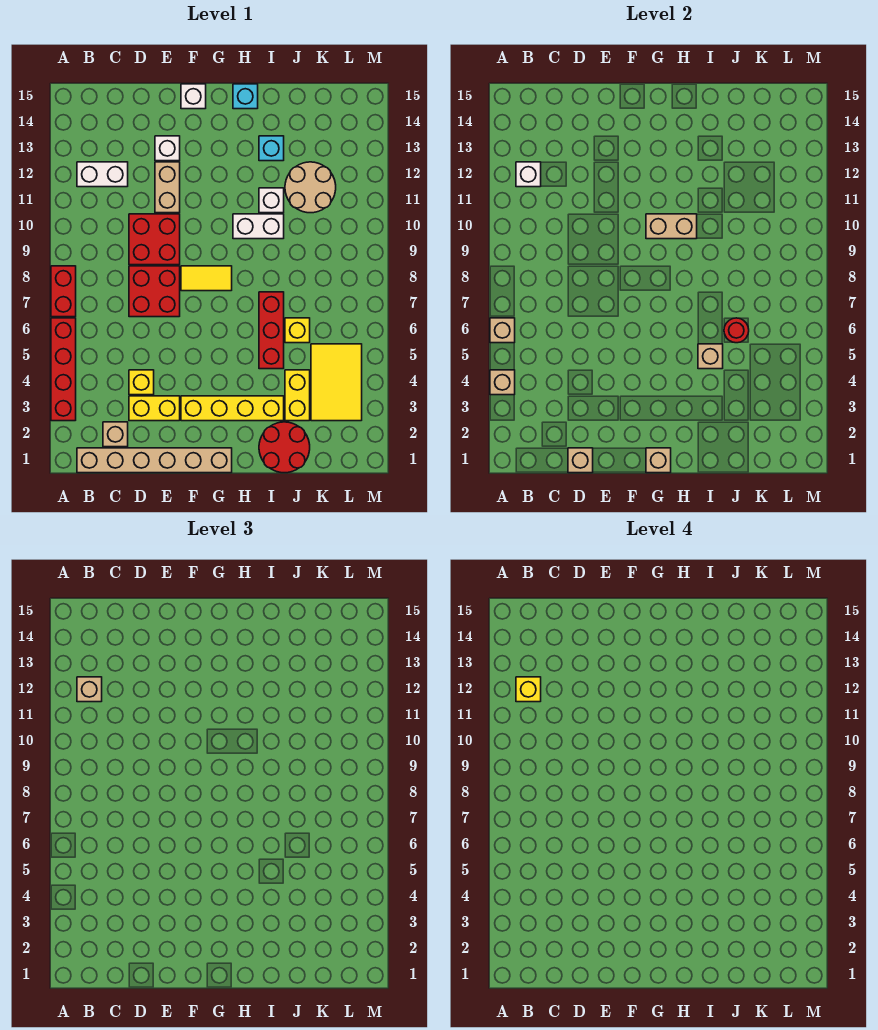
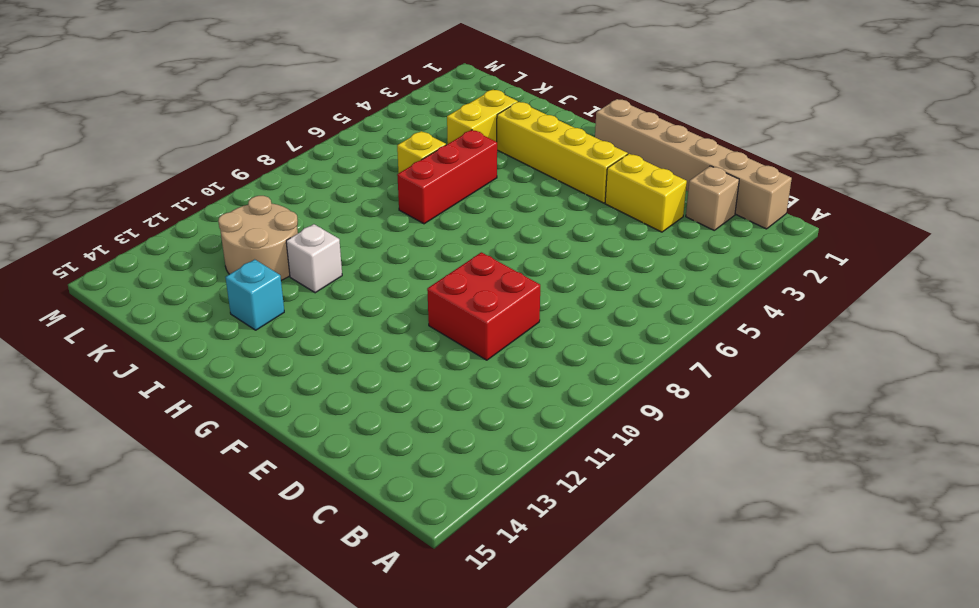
none -> red 1x4 brick [51,318,76,421]
none -> red 1x2 brick [51,266,76,317]
none -> white 1x2 brick [77,162,128,187]
none -> yellow 1x1 brick [129,370,154,395]

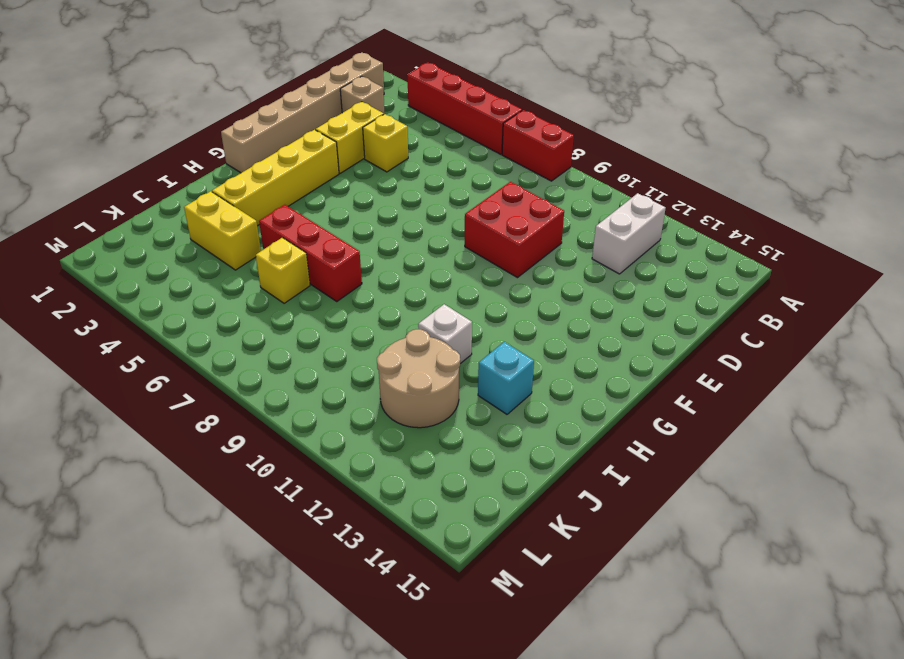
none -> red 2x2 brick [129,266,180,317]
none -> tan 1x2 brick [155,162,180,213]
none -> white 1x1 brick [155,136,180,161]
none -> yellow 1x2 tile [181,266,232,291]

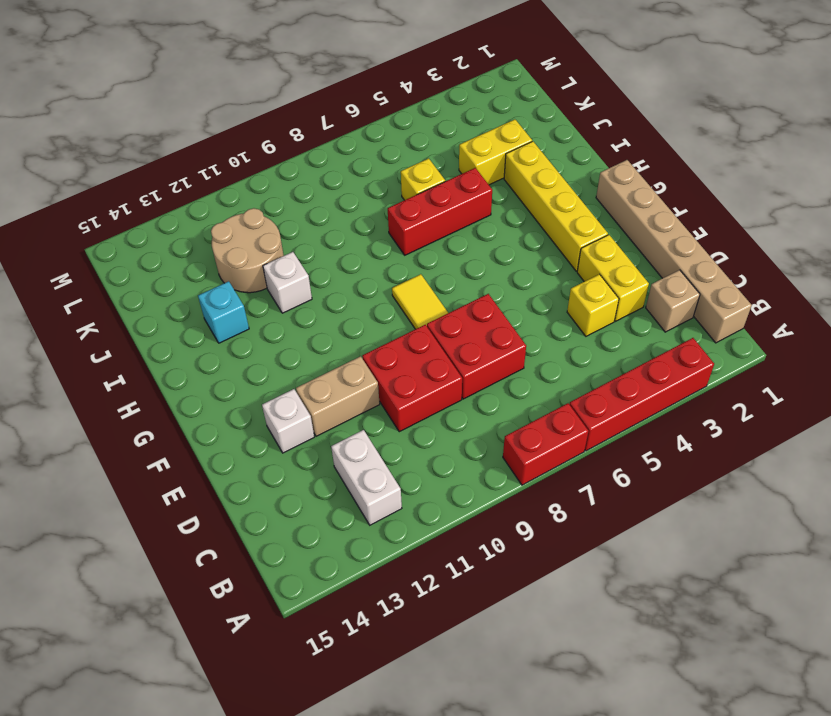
none -> white 1x1 brick [181,84,206,109]
none -> white 1x2 brick [233,214,284,239]
none -> cyan 1x1 brick [233,84,258,109]
none -> red 2x2 round brick [259,422,310,473]

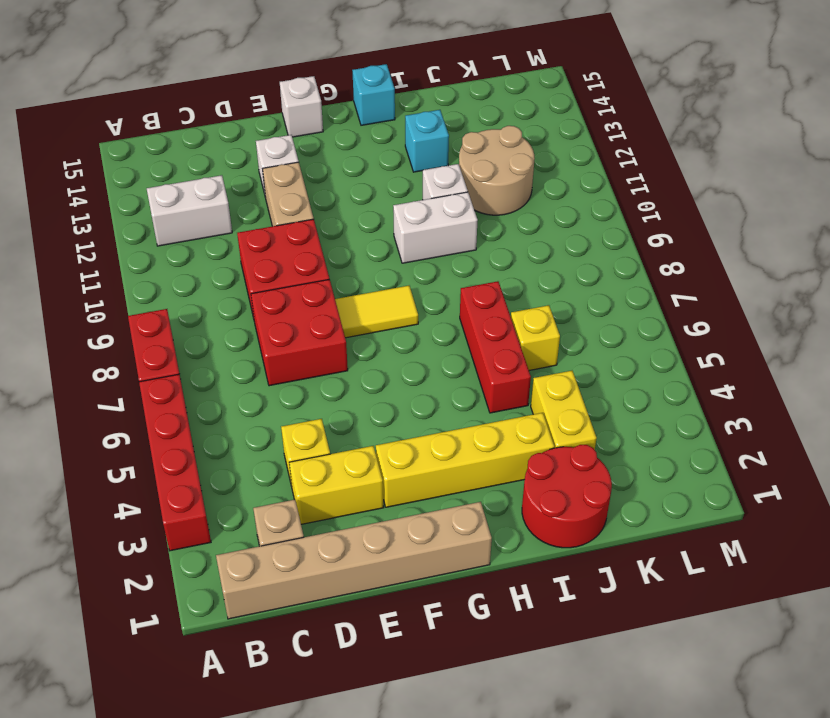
none -> yellow 2x3 tile [311,344,362,421]
none -> tan 1x1 brick [490,370,515,395]
none -> tan 1x1 brick [490,318,515,343]
none -> white 1x1 brick [516,162,541,187]

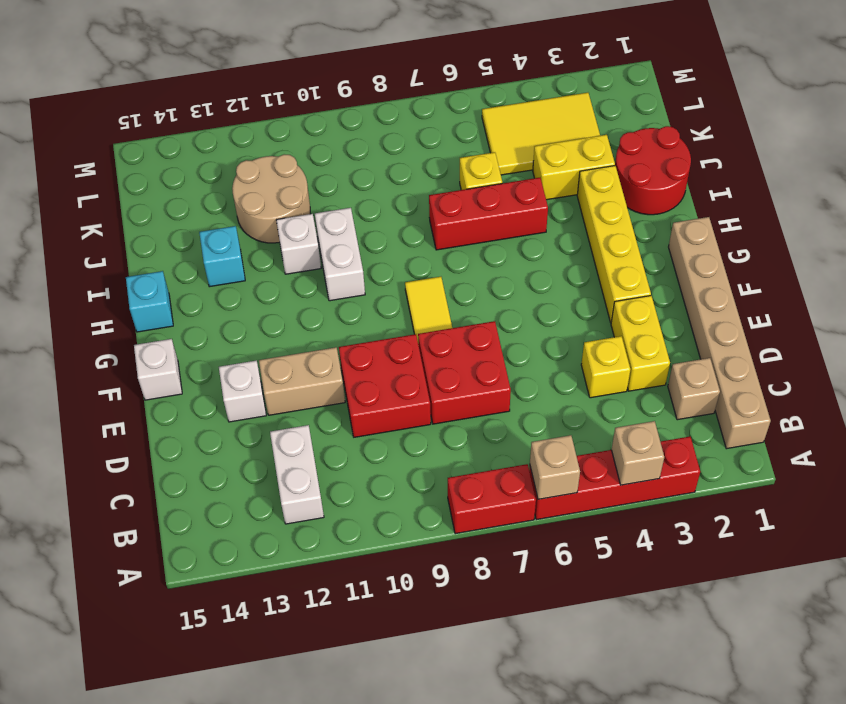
none -> white 1x1 brick [516,162,541,187]
none -> tan 1x1 brick [568,448,593,473]
none -> tan 1x1 brick [646,448,671,473]
none -> tan 1x2 brick [646,214,697,239]

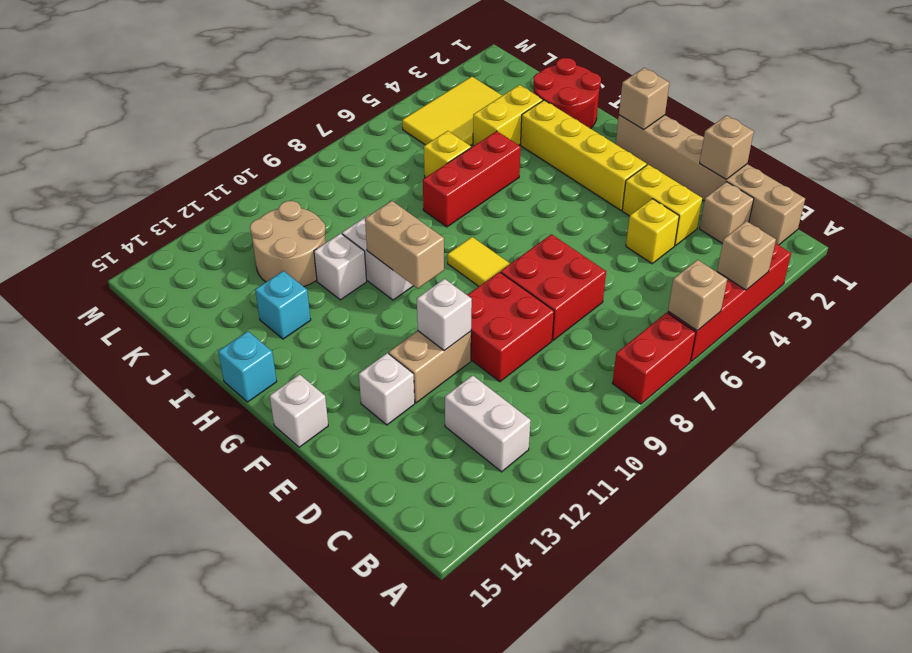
white 1x1 brick [417,279,472,351] -> white 1x1 brick moved to [516,162,541,187]
none -> tan 1x1 brick [698,344,723,369]
none -> red 1x1 round brick [724,318,749,343]
none -> tan 1x1 brick [77,677,102,702]
none -> yellow 1x1 brick [516,677,541,702]

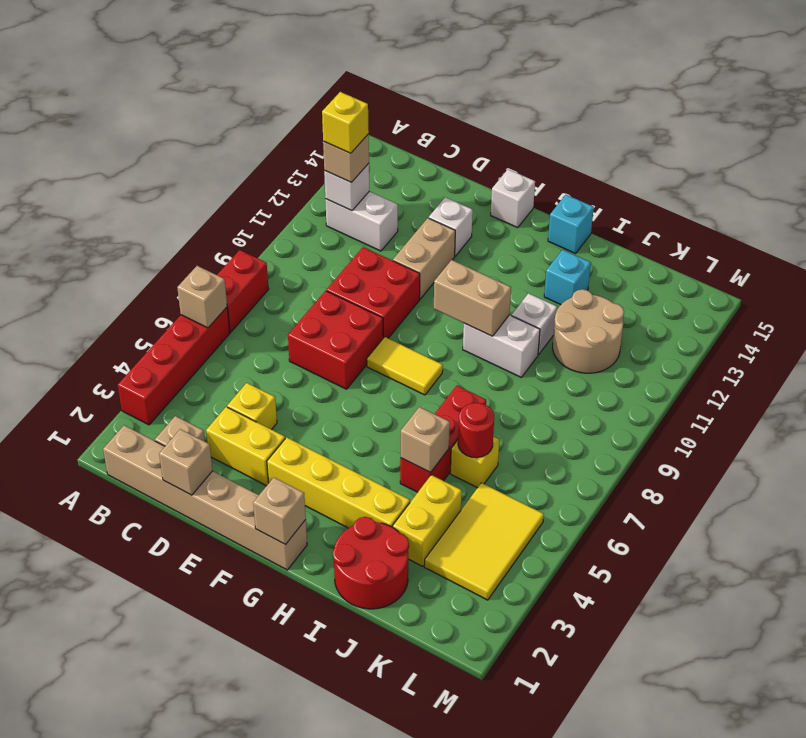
none -> tan 1x1 brick [490,370,515,395]

